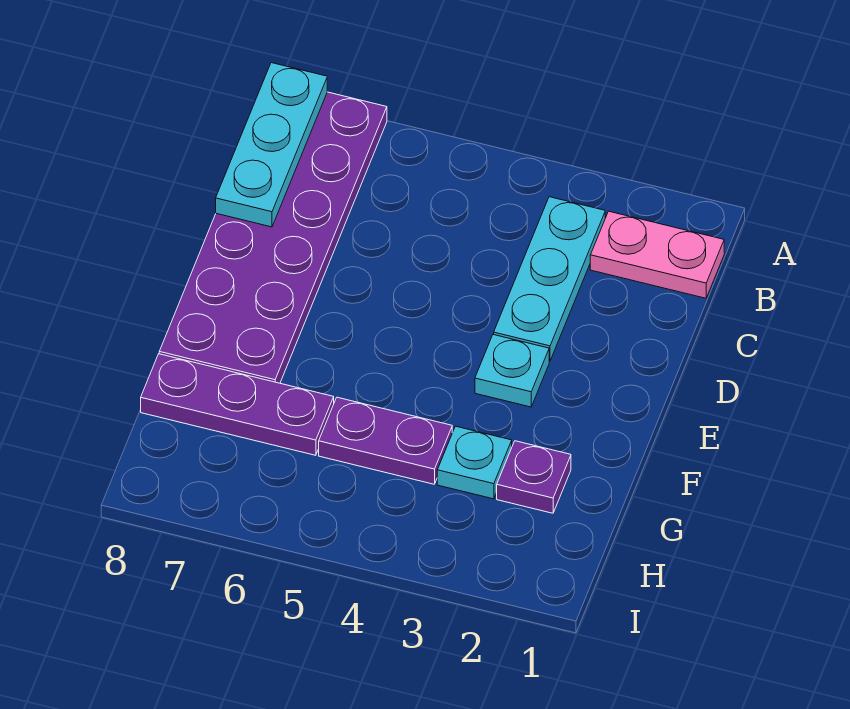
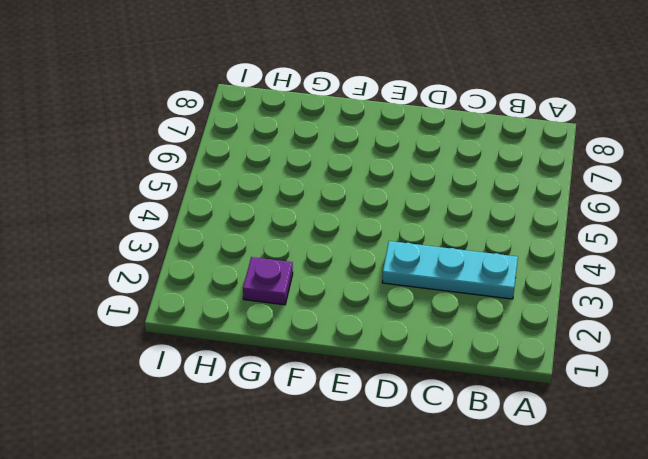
none -> purple 2x6 plate [159,92,387,383]
none -> pink 1x2 plate [590,211,724,298]

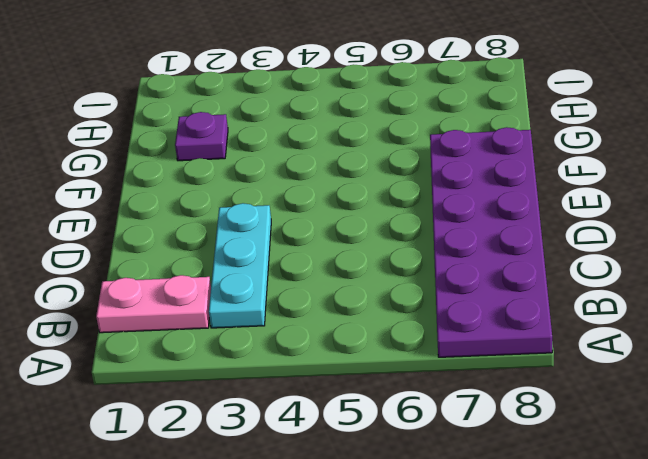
none -> cyan 1x1 plate [475,335,549,407]
none -> cyan 1x1 plate [437,426,512,499]

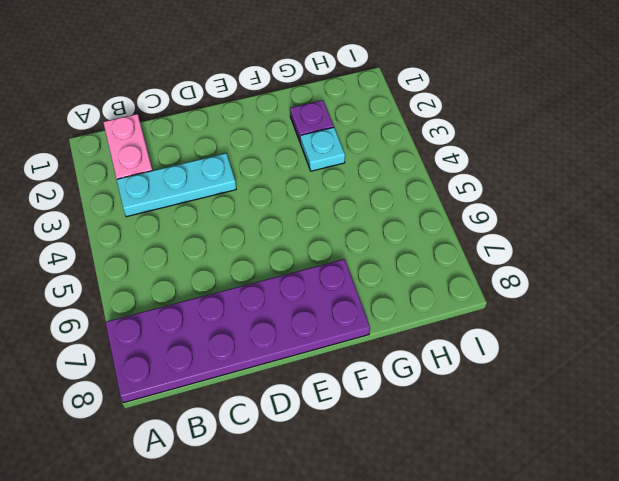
none -> cyan 1x1 plate [475,335,549,407]
none -> purple 1x2 plate [319,397,452,484]

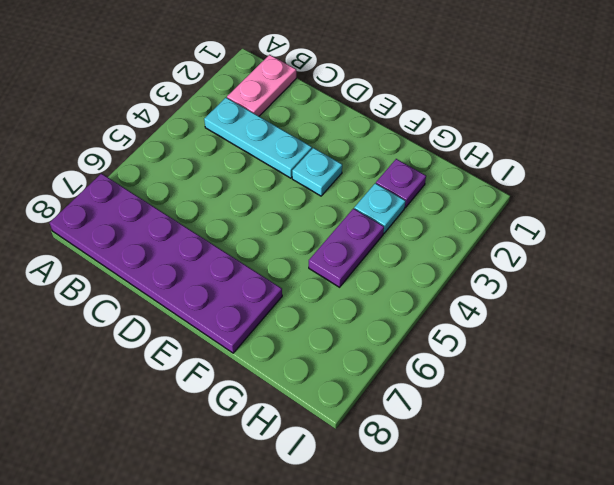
none -> purple 1x3 plate [141,354,334,455]
none -> cyan 1x3 plate [216,63,327,227]

